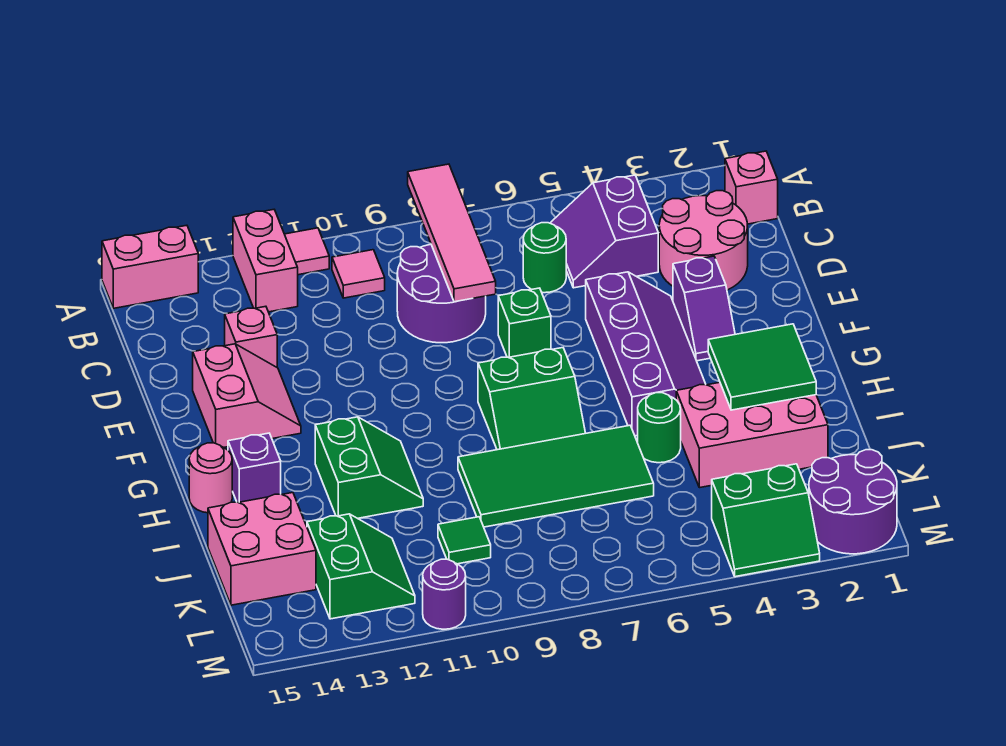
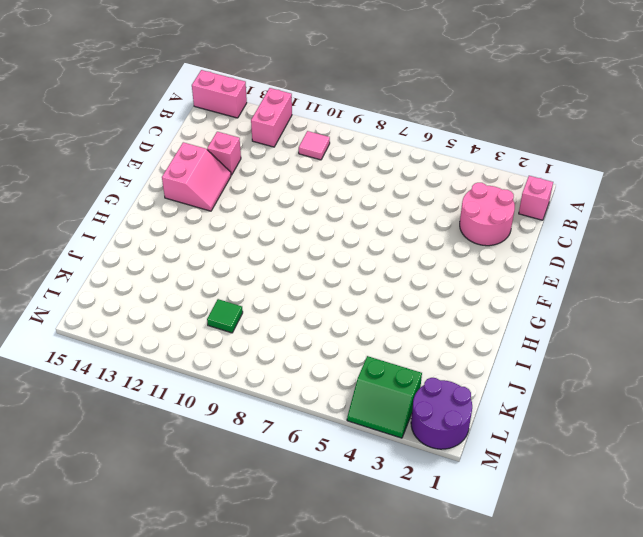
none -> pink 1x1 tile [285,228,329,275]
none -> purple 2x2 slope [551,175,658,288]
none -> green 1x1 round brick [523,223,566,293]

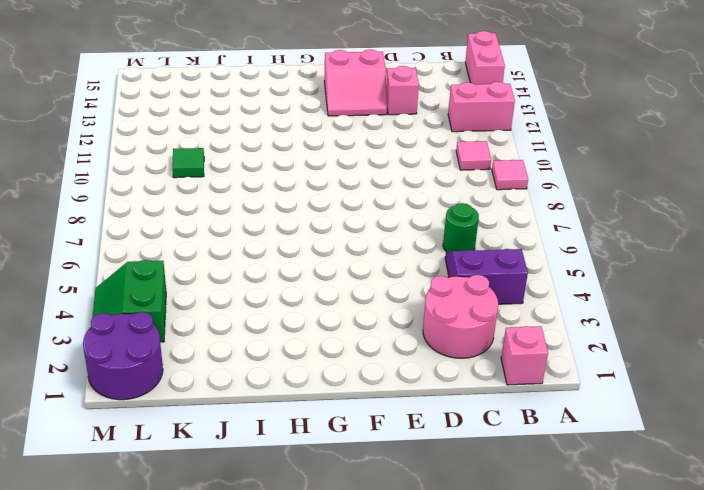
pink 1x1 tile [492,160,528,190] -> pink 1x1 tile moved to [285,228,329,275]
none -> purple 2x2 round brick [397,244,486,343]
none -> purple 1x2 slope [673,256,735,361]
none -> purple 2x4 slope [586,272,706,436]

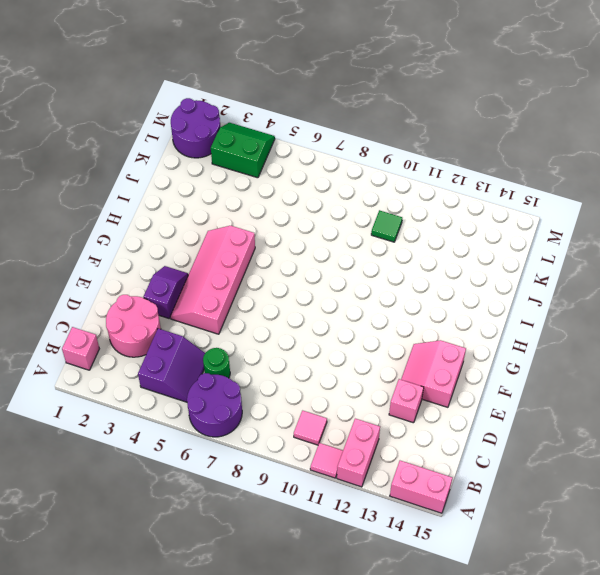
purple 2x2 round brick [187,373,242,437] -> purple 2x2 round brick moved to [397,244,486,343]
pink 2x4 slope [170,226,255,334] -> purple 2x4 slope [586,272,706,436]
none -> green 1x1 brick [498,288,551,357]
none -> green 2x2 slope [478,348,586,450]
none -> green 2x2 slope [315,417,423,518]

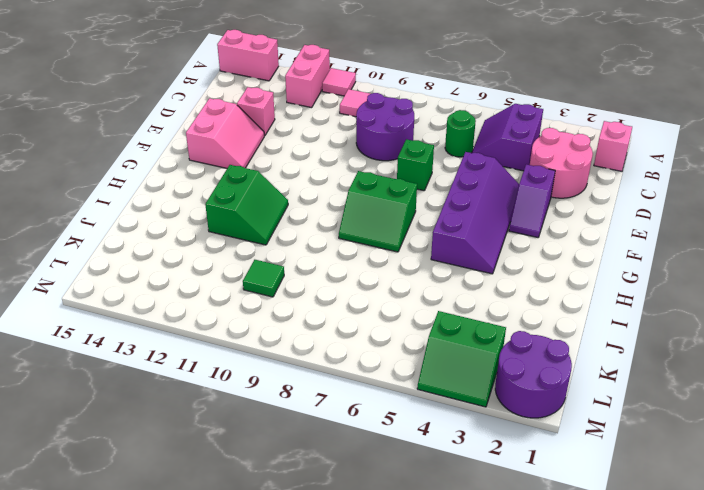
none -> purple 1x1 brick [228,433,281,503]
none -> pink 1x1 round brick [189,443,232,513]
none -> pink 2x3 brick [676,382,828,488]

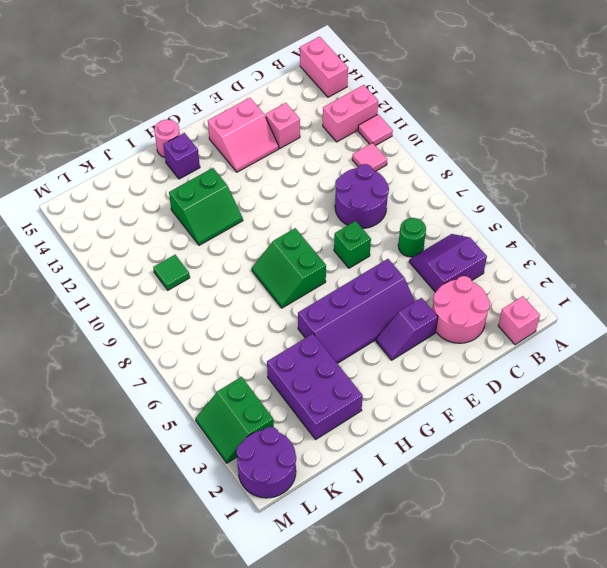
purple 2x3 brick [267,334,363,439] -> pink 2x3 brick [676,382,828,488]
none -> green 1x1 round brick [638,393,681,463]
none -> green 2x4 tile [458,425,654,527]
none -> pink 2x2 brick [208,493,316,605]

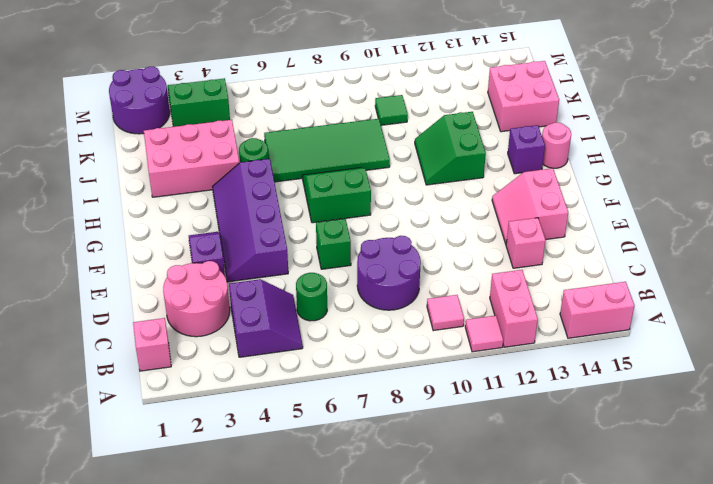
none -> green 2x2 slope [307,514,415,619]
none -> purple 1x1 round brick [423,559,466,629]
none -> pink 1x4 tile [408,164,496,302]

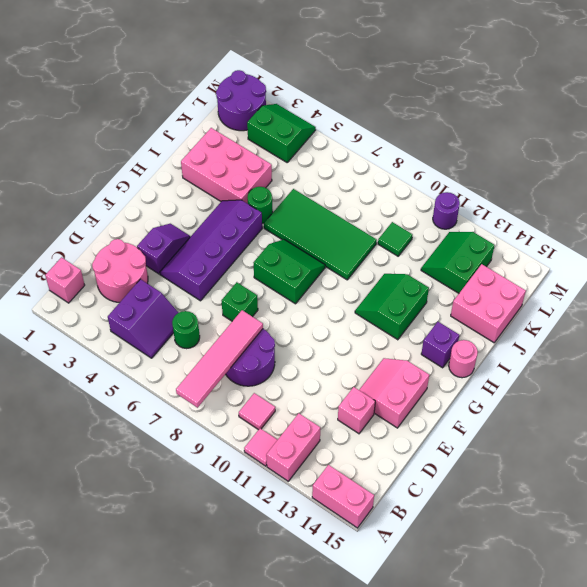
none -> green 2x2 tile [708,324,816,410]

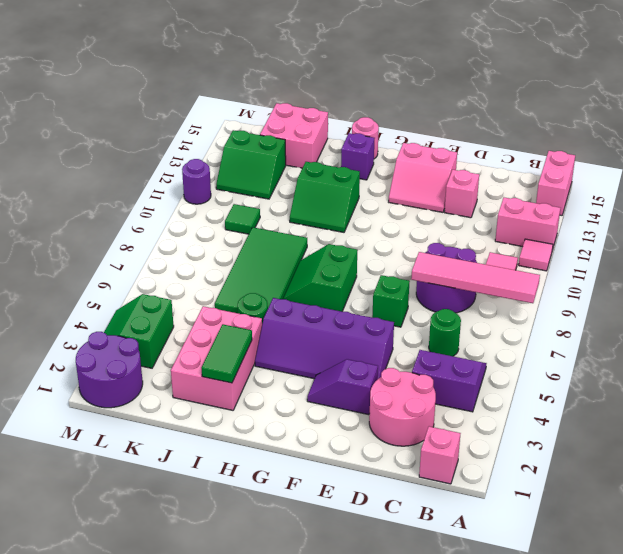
green 1x2 tile [202,324,252,383] -> green 2x2 tile [708,324,816,410]

